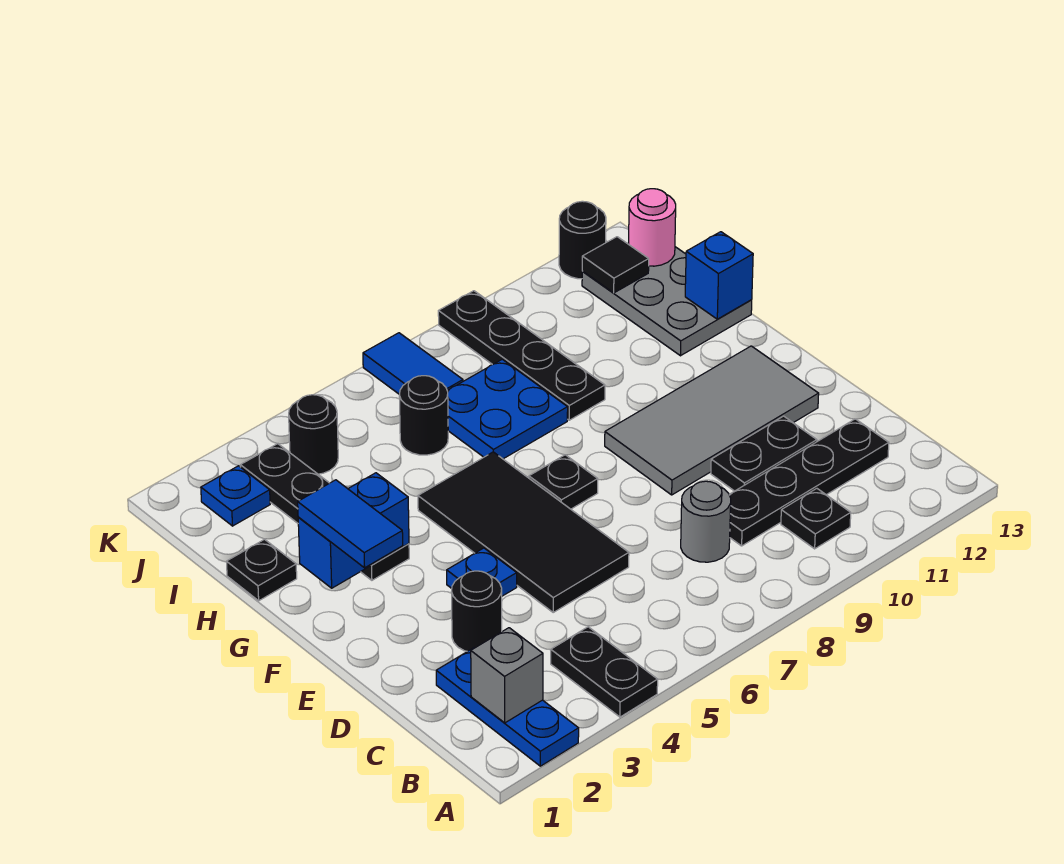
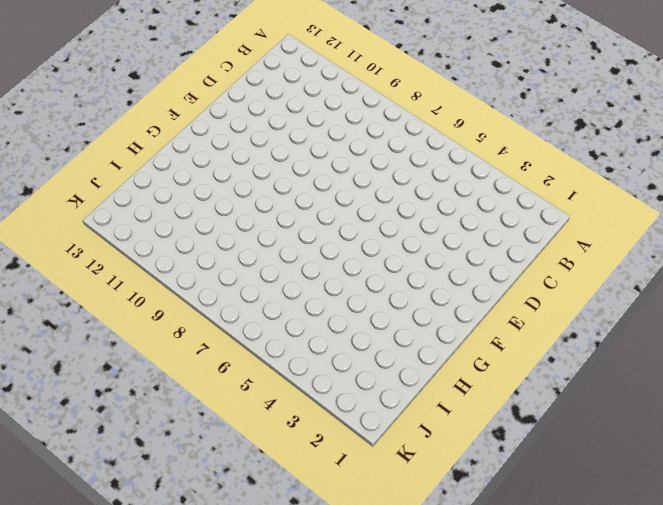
none -> blue 1x3 plate [436,648,579,766]
none -> black 1x2 plate [551,627,658,717]
none -> black 1x1 plate [781,488,851,549]

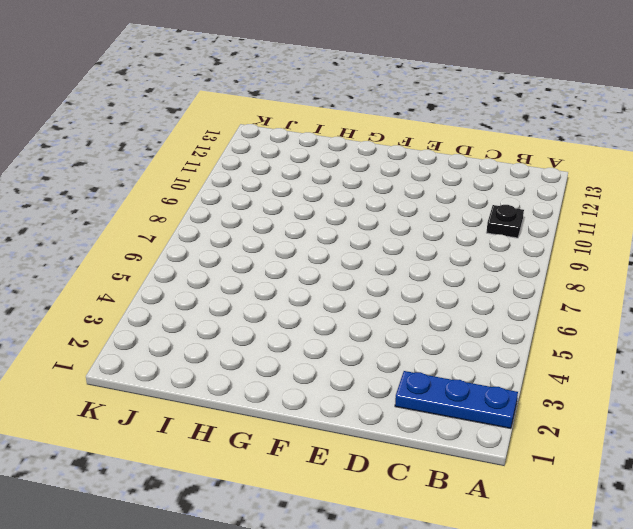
none -> black 1x2 plate [551,627,658,717]
none -> grey 1x1 round brick [681,481,731,562]
none -> black 1x4 plate [729,419,889,546]

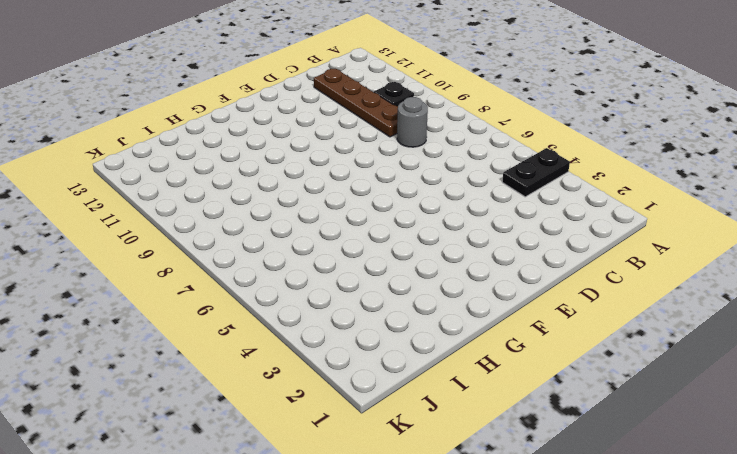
brown 1x4 plate [314,69,398,137] -> black 1x4 plate [729,419,889,546]
none -> blue 1x3 plate [436,648,579,766]
none -> black 1x1 round brick [452,571,502,651]
none -> black 2x4 tile [418,452,629,612]

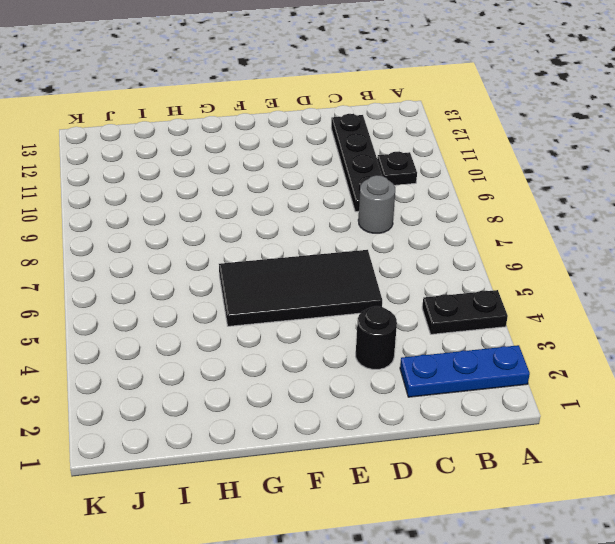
none -> black 1x2 plate [711,416,817,491]
none -> blue 1x1 plate [447,548,517,596]
none -> grey 2x4 tile [605,346,819,495]

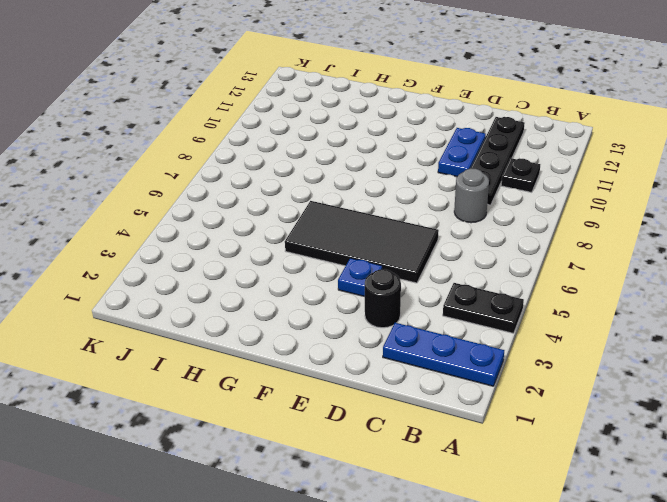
blue 1x2 plate [438,128,486,177] -> black 1x2 plate [711,416,817,491]
none -> grey 2x4 tile [605,346,819,495]
none -> black 1x1 plate [529,455,598,509]
none -> black 1x4 plate [240,444,409,580]

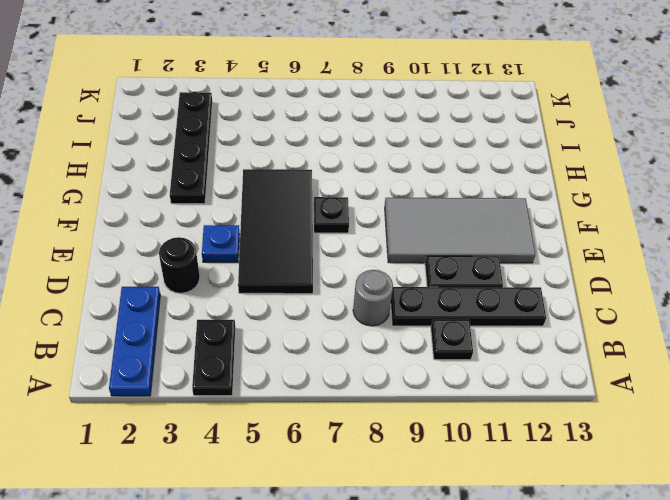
none -> black 1x1 plate [226,539,297,601]
none -> blue 2x2 plate [447,359,568,459]
none -> black 1x4 plate [438,291,605,420]

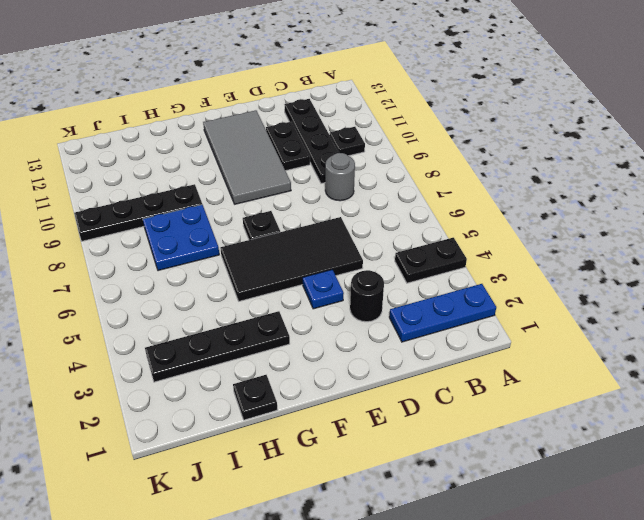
none -> grey 2x3 plate [582,247,752,356]
none -> black 1x1 round brick [399,376,448,455]
none -> blue 1x1 plate [201,466,270,526]

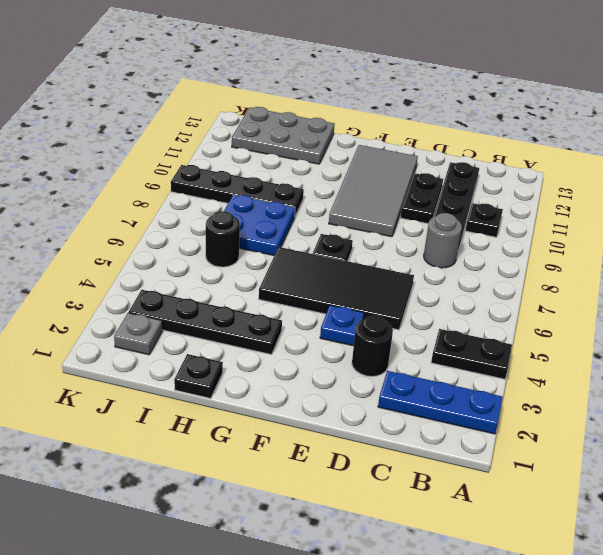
grey 1x1 plate [114,313,162,355] -> blue 1x1 plate [201,466,270,526]
none -> black 1x1 round brick [289,395,338,474]
none -> blue 1x2 tile [363,333,463,394]
none -> black 1x1 round brick [559,201,606,279]

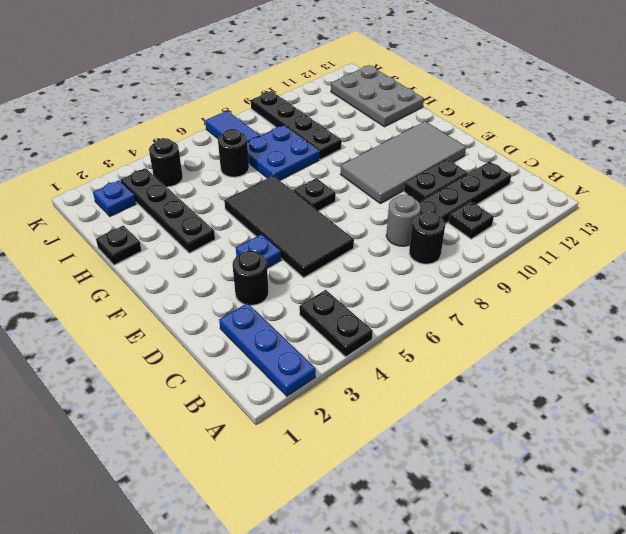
black 1x1 round brick [409,212,445,264] -> black 1x1 round brick moved to [559,201,606,279]
none -> grey 1x1 brick [471,628,543,723]
none -> blue 1x2 brick [298,473,409,588]
none -> blue 1x1 brick [685,232,753,319]

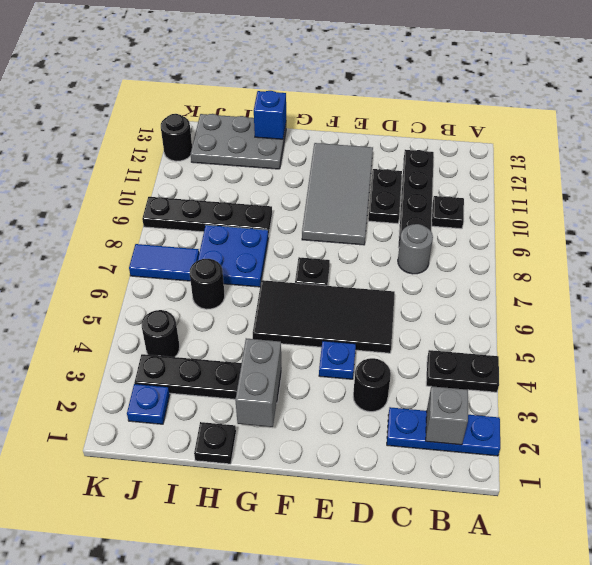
grey 1x2 brick [235,338,281,427] -> blue 1x2 brick [298,473,409,588]
none -> black 1x1 tile [582,237,649,293]
none -> pink 1x1 round brick [629,189,676,266]
none -> blue 1x2 tile [298,480,403,568]

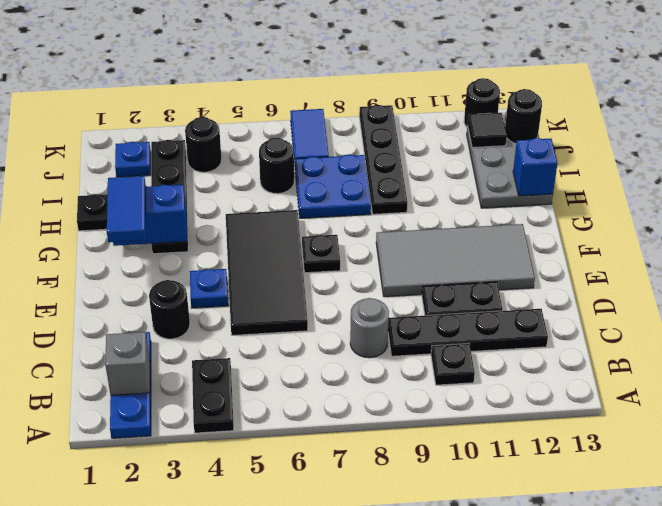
black 1x1 round brick [505,89,542,144] -> pink 1x1 round brick [629,189,676,266]

